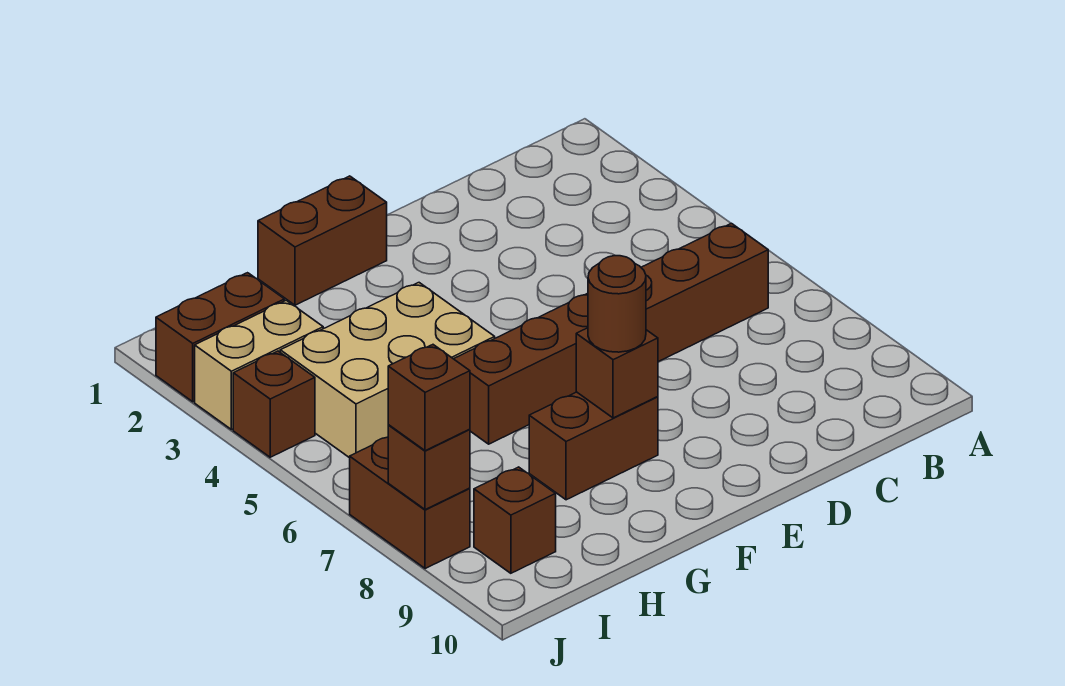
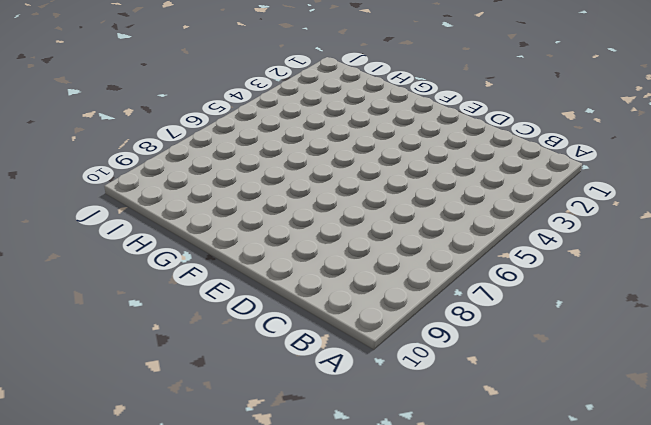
none -> brown 1x6 brick [454,223,768,444]
none -> brown 1x2 brick [258,176,387,305]
none -> brown 1x2 brick [529,392,658,500]

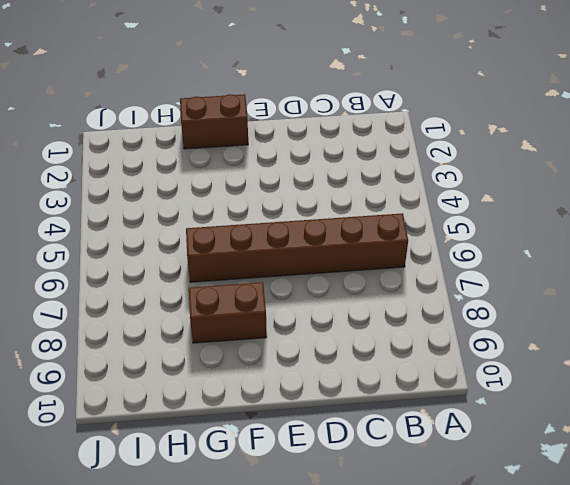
none -> tan 2x3 brick [280,283,495,458]
none -> brown 1x2 brick [156,273,284,402]
none -> tan 1x2 brick [195,300,323,430]

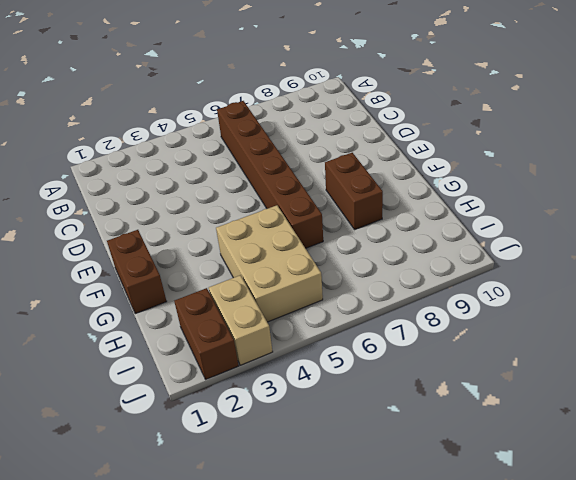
none -> brown 1x1 brick [474,467,556,573]
none -> brown 1x1 brick [233,351,315,457]
none -> brown 1x2 brick [350,437,470,569]

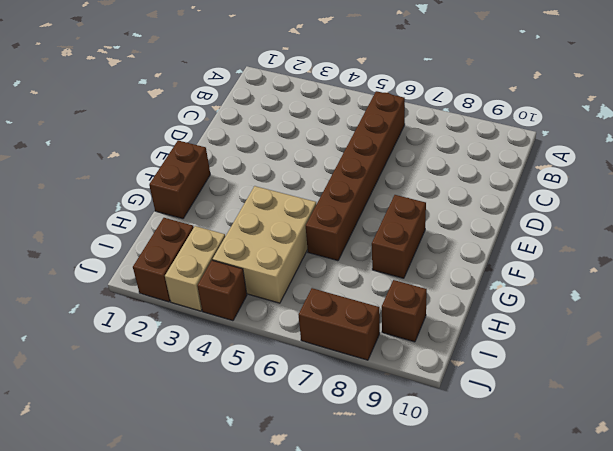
none -> brown 1x1 brick [576,328,658,418]
none -> brown 1x1 brick [388,425,470,510]
none -> brown 1x1 round brick [588,256,646,352]

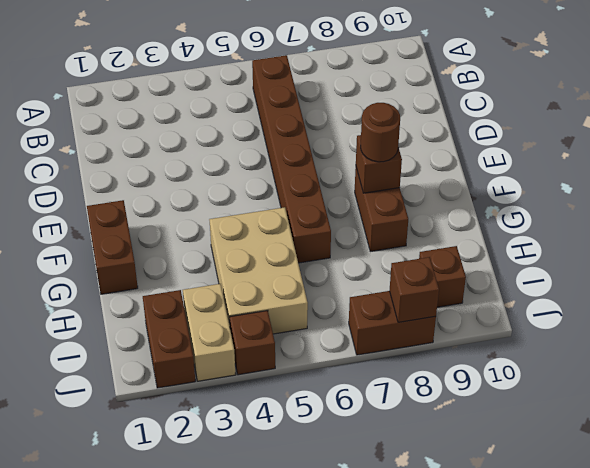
none -> brown 1x1 brick [388,345,470,451]

